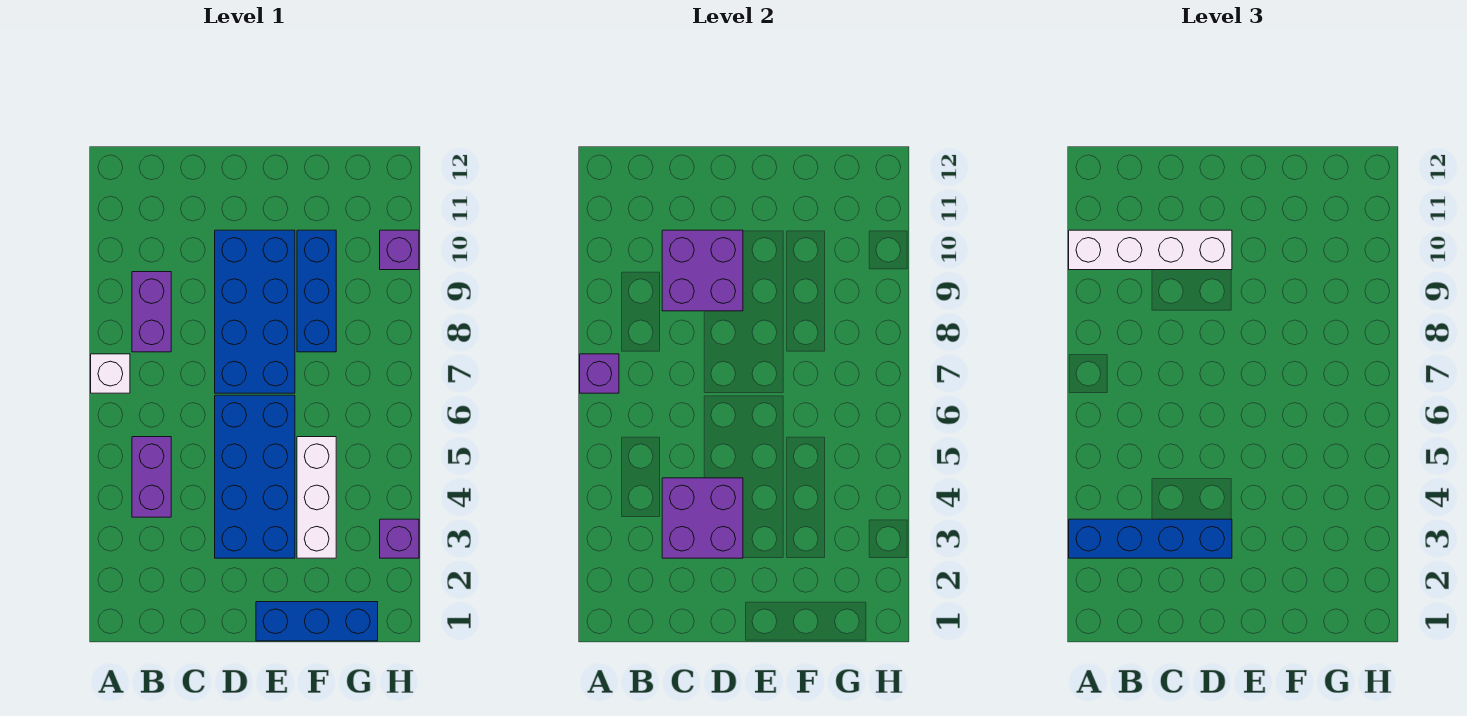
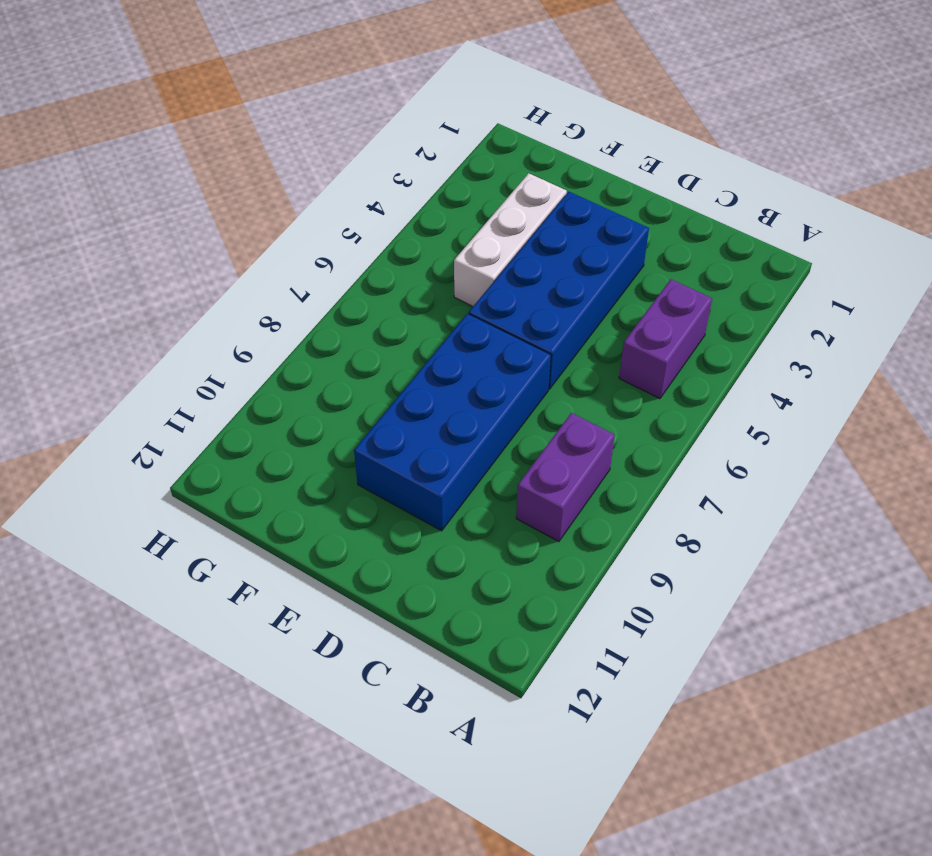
none -> white 1x1 brick [91,354,130,393]
none -> blue 1x3 brick [256,602,378,641]
none -> blue 1x3 brick [297,230,336,352]

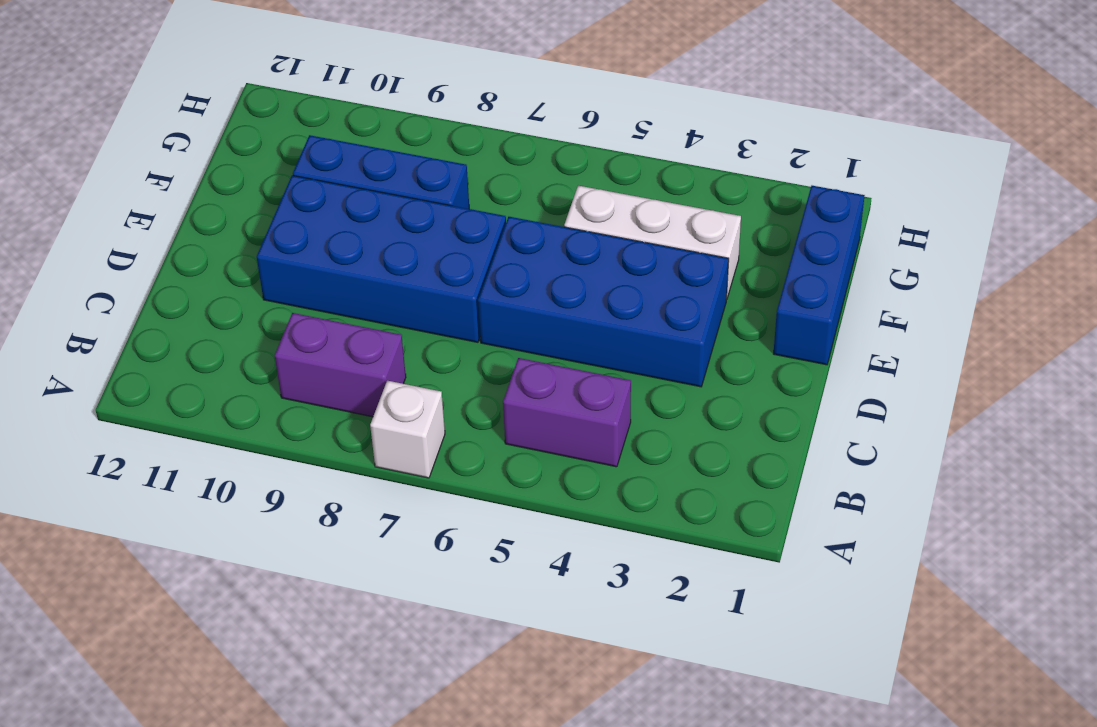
none -> purple 1x1 brick [380,519,419,558]
none -> purple 1x1 brick [380,230,419,270]
none -> purple 1x1 brick [580,354,619,393]

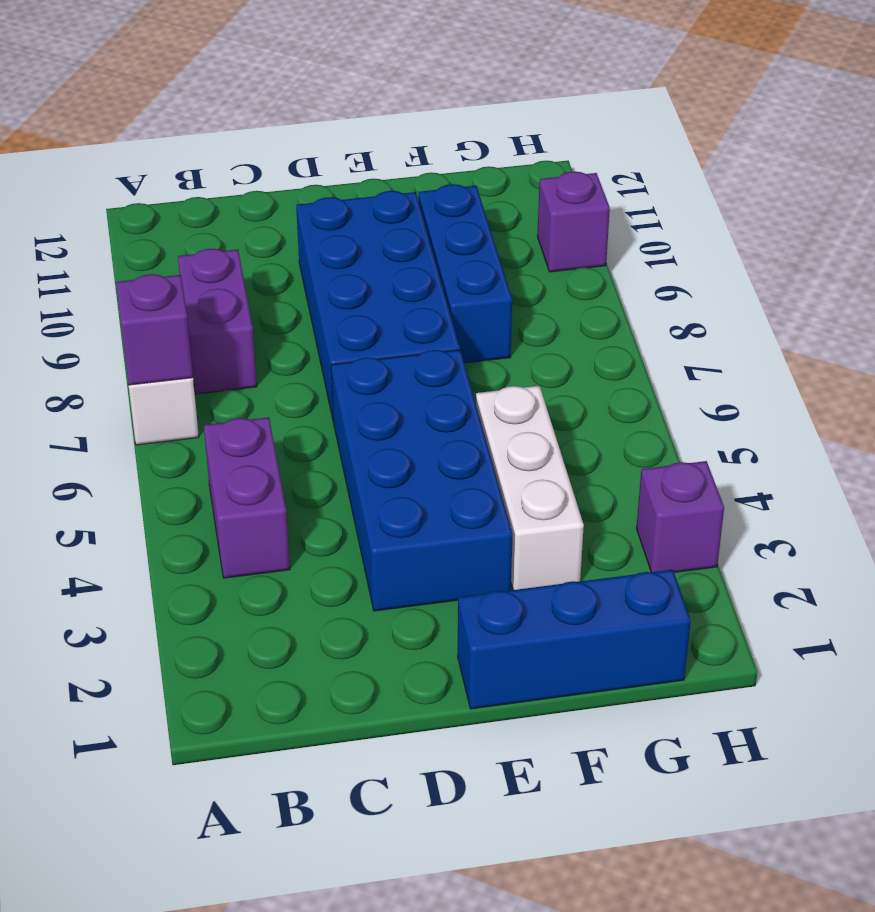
none -> purple 2x2 brick [662,478,743,558]
none -> purple 2x2 brick [662,230,743,311]
none -> blue 1x4 brick [1069,519,1232,558]

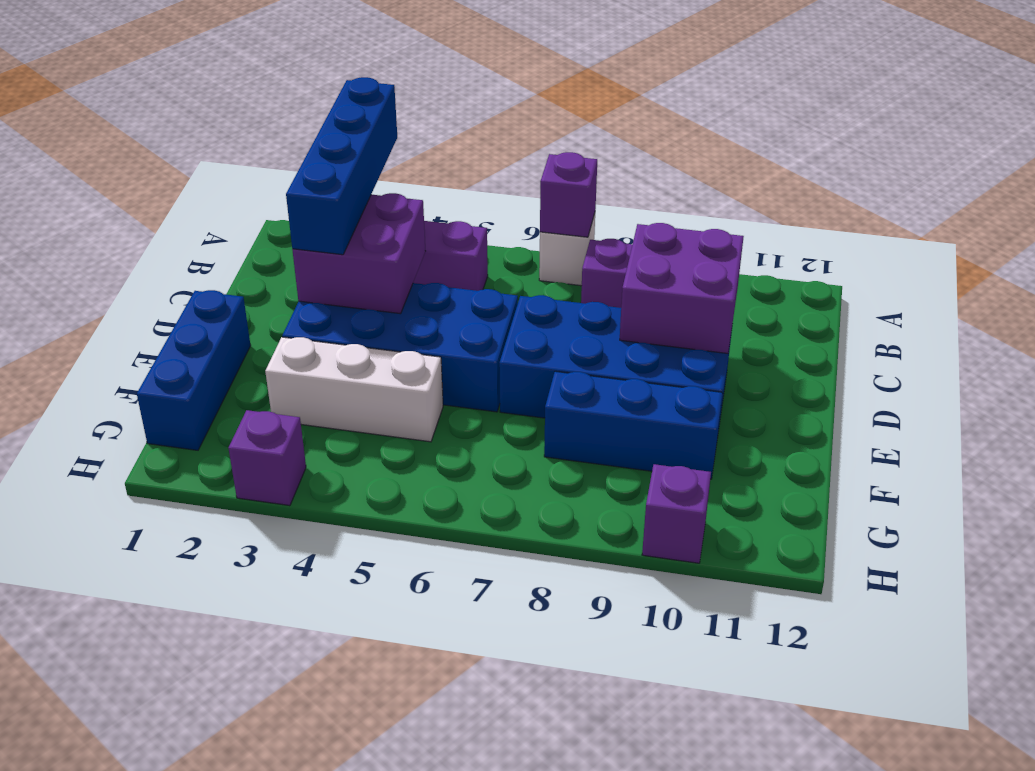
none -> white 1x4 brick [1069,230,1232,270]

